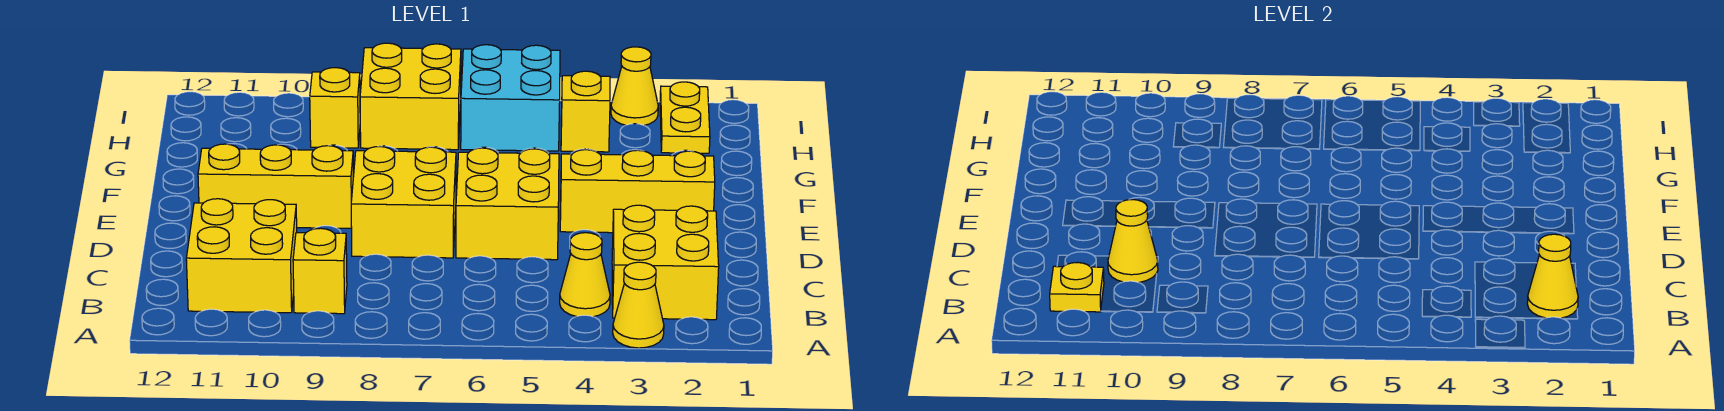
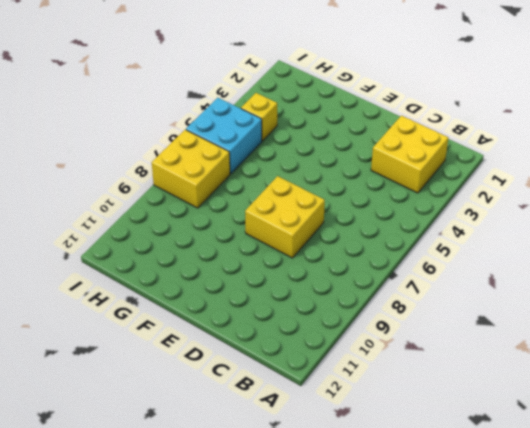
none -> yellow 1x1 cone [613,262,664,348]
none -> yellow 1x1 cone [560,233,610,317]
none -> yellow 1x1 brick [293,228,347,314]

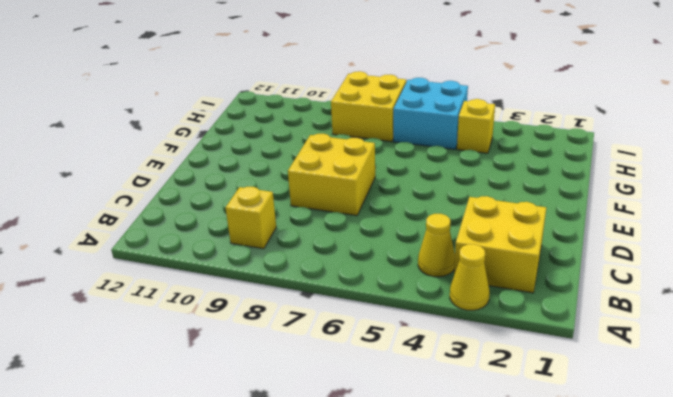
none -> yellow 2x2 brick [186,199,297,313]
none -> yellow 2x2 brick [456,148,559,260]
none -> yellow 1x3 brick [560,150,715,233]

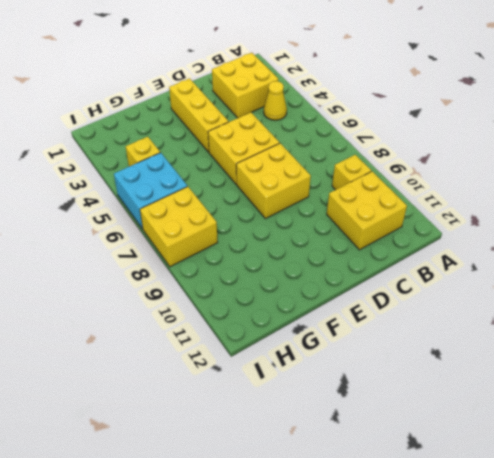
none -> yellow 1x1 cone [613,262,664,348]
none -> yellow 1x3 brick [198,144,353,228]
none -> yellow 1x2 plate [660,82,710,153]

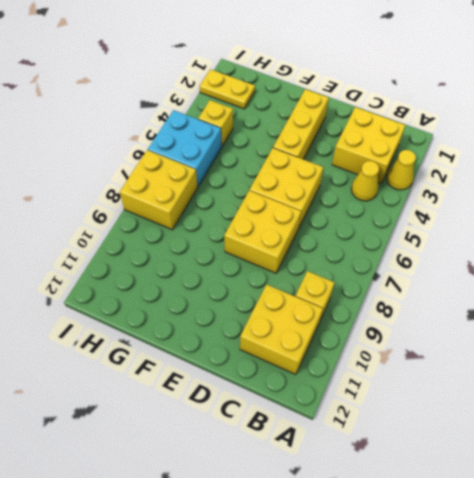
none -> yellow 1x3 brick [198,144,353,228]
none -> yellow 1x1 brick [310,68,360,148]
none -> yellow 1x1 cone [611,47,658,125]

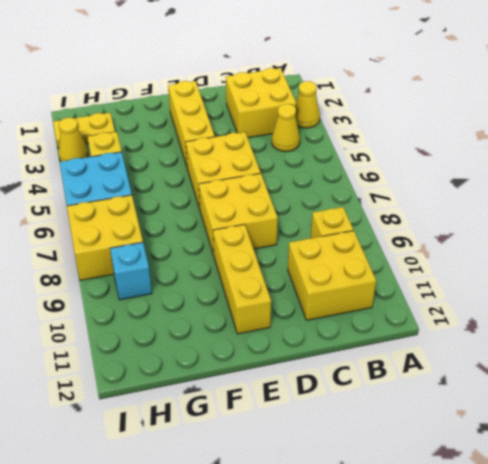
cyan 1x1 brick [110,242,152,300] -> yellow 1x1 brick [310,68,360,148]
none -> yellow 1x1 cone [1527,234,1578,318]
none -> yellow 1x1 plate [1050,263,1104,312]
none -> yellow 1x1 cone [1108,200,1158,283]

